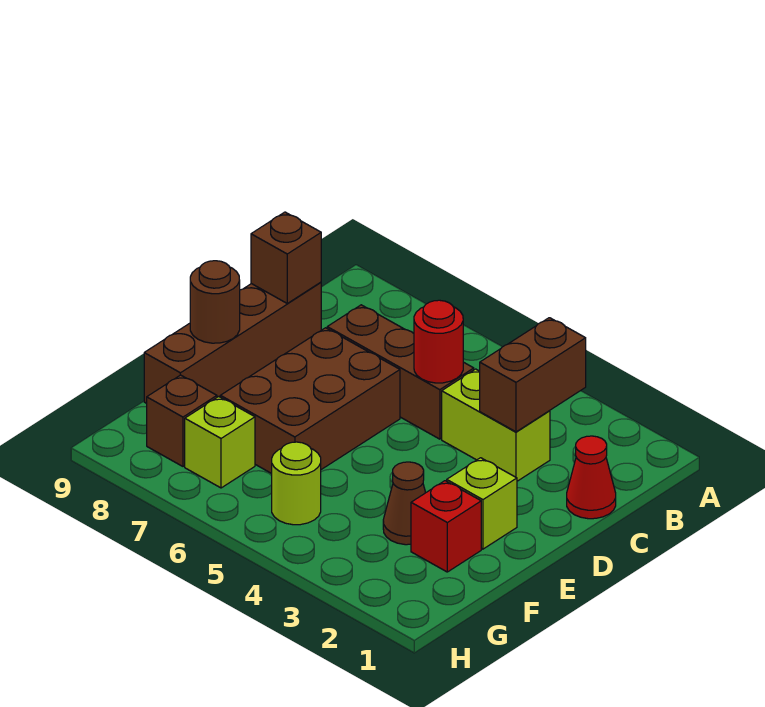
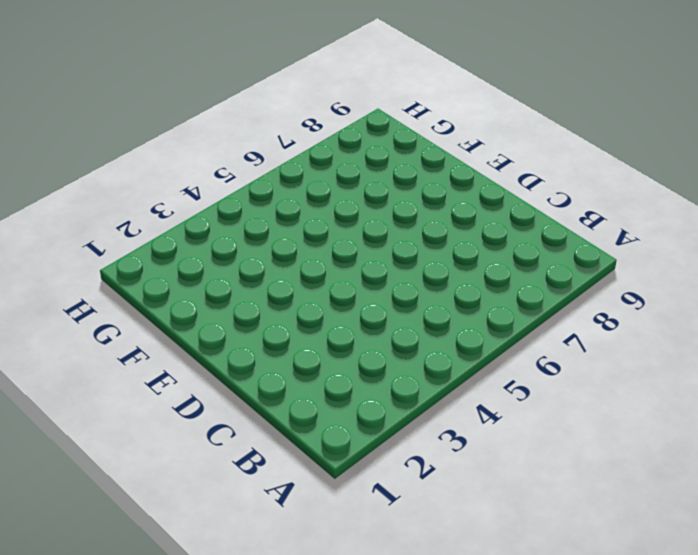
none -> red 1x1 cone [567,436,616,519]
none -> lime 1x2 brick [442,369,550,481]
none -> brown 1x3 brick [327,305,474,439]

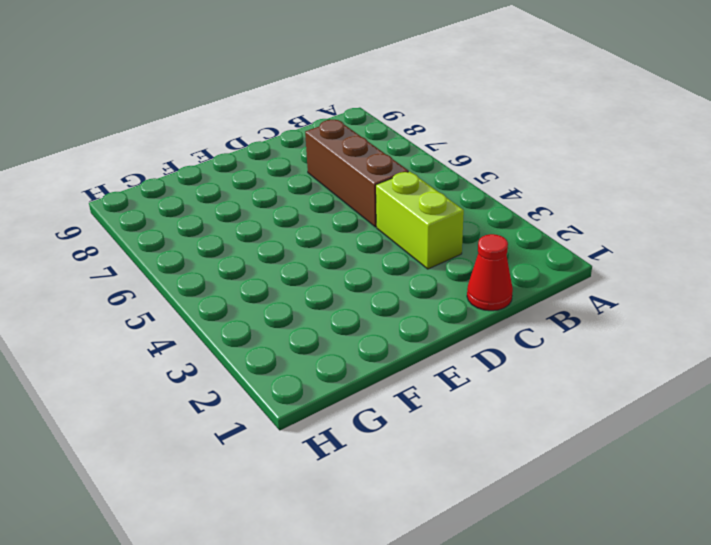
none -> brown 1x4 brick [144,282,321,403]
none -> brown 2x3 brick [220,328,400,474]
none -> lime 1x1 brick [447,458,517,549]

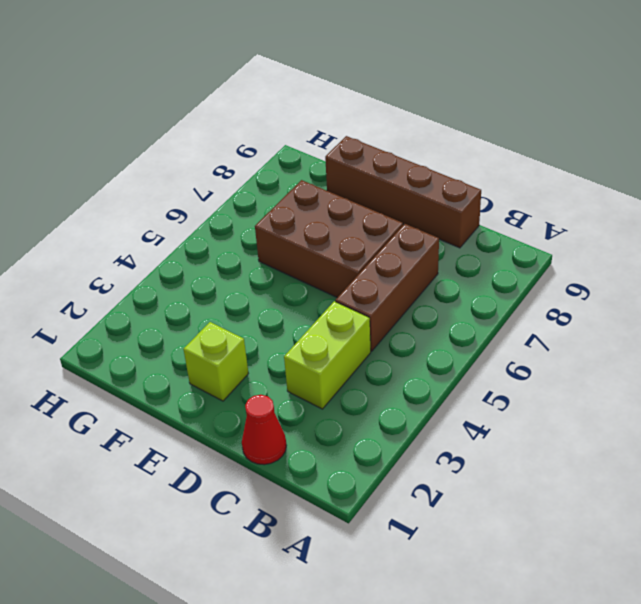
none -> red 1x1 brick [411,481,481,572]
none -> brown 1x1 cone [383,462,426,545]
none -> lime 1x1 round brick [272,442,321,525]

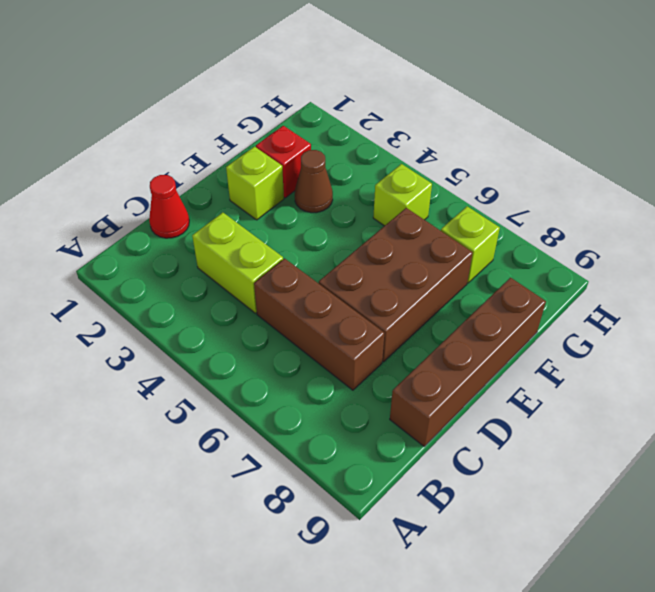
lime 1x1 brick [373,164,432,226] -> lime 1x1 round brick [272,442,321,525]
none -> brown 1x1 brick [147,375,217,466]
none -> brown 1x2 brick [480,318,586,432]
none -> red 1x1 round brick [414,300,463,383]

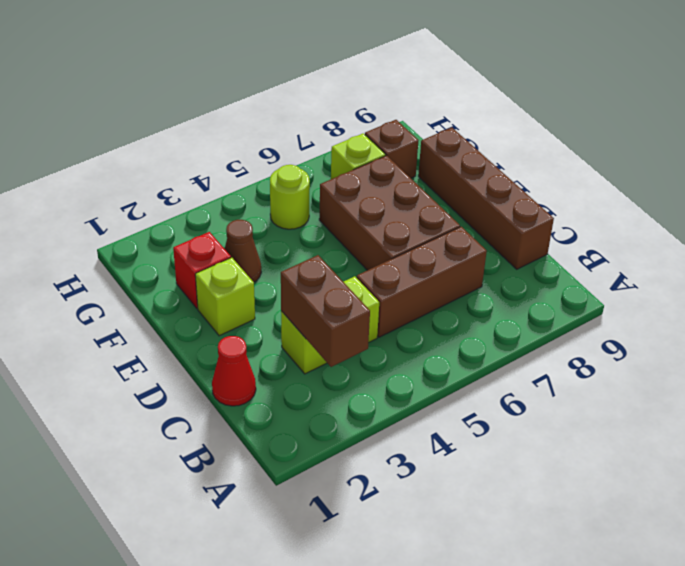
none -> red 1x1 round brick [414,300,463,383]
none -> brown 1x1 brick [251,212,321,303]
none -> brown 1x1 round brick [190,261,240,343]

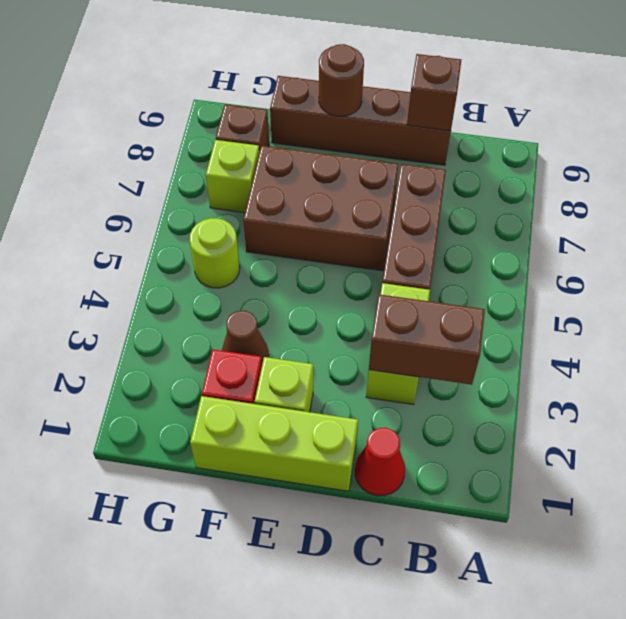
lime 1x3 brick [190,396,358,491] -> none
none -> red 1x1 round brick [414,300,463,383]

